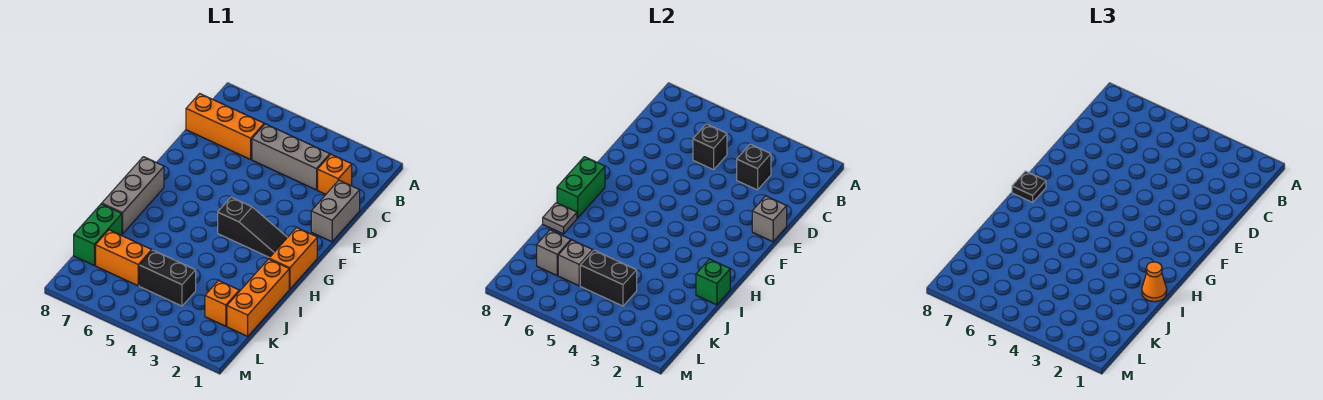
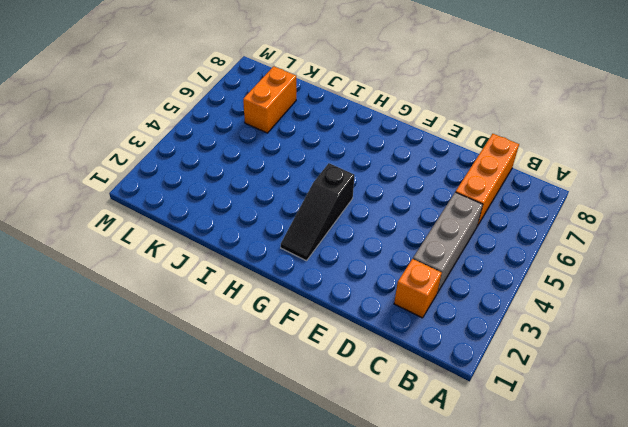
none -> grey 1x2 brick [311,180,360,242]
none -> orange 1x2 brick [269,228,317,289]
none -> grey 1x3 brick [102,157,164,234]

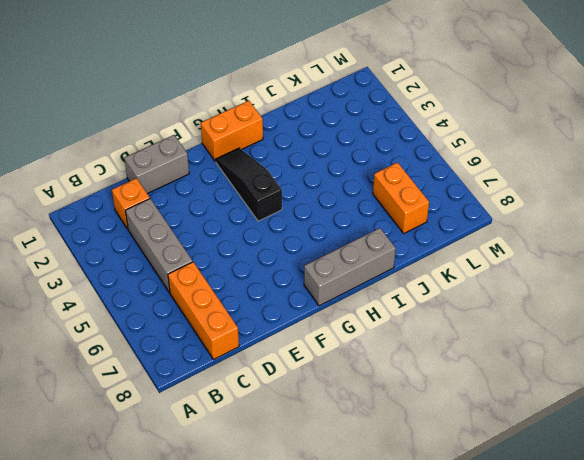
none -> orange 1x3 brick [227,259,289,336]
none -> green 1x2 brick [74,204,122,266]
none -> orange 1x1 brick [205,281,239,326]

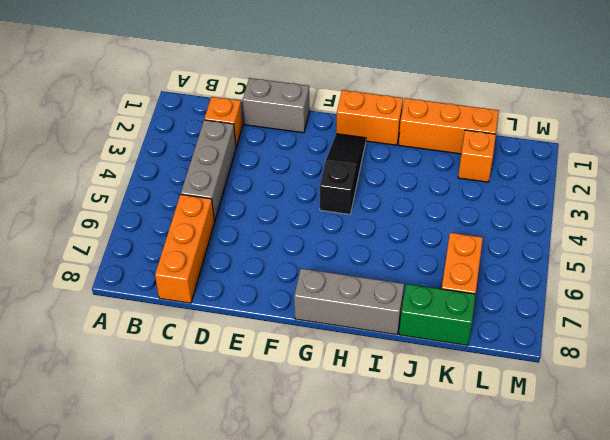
none -> black 1x2 brick [139,250,196,306]
none -> black 1x1 brick [737,144,771,190]
none -> black 1x1 brick [693,124,727,170]

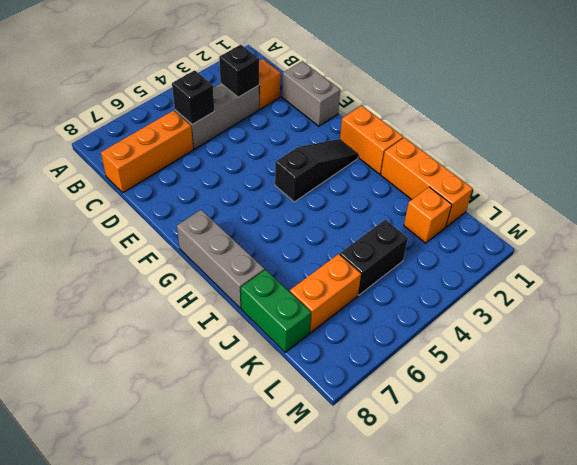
none -> grey 1x1 brick [752,196,787,242]
none -> green 1x2 brick [557,157,605,218]
none -> green 1x1 brick [696,259,730,305]

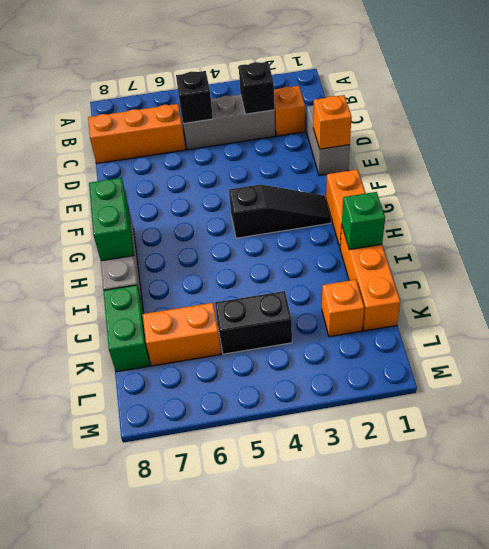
orange 1x1 brick [313,95,352,149] -> grey 1x1 brick [752,196,787,242]
none -> grey 1x1 plate [543,203,577,234]
none -> black 1x2 brick [580,250,637,306]
none -> grey 1x1 brick [558,240,593,286]

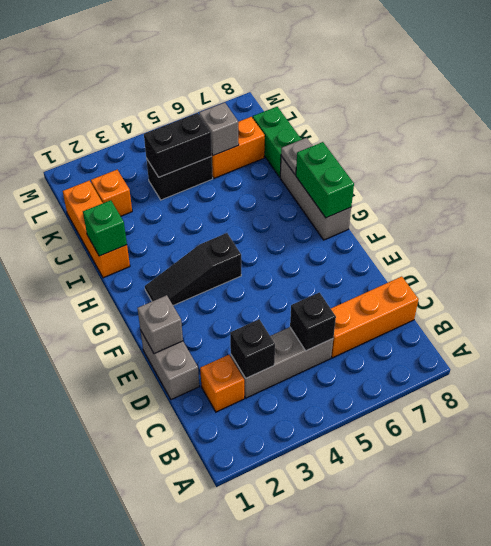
none -> orange 1x2 brick [269,228,317,289]
none -> grey 1x1 brick [537,230,571,275]
none -> black 1x1 plate [1012,171,1046,202]

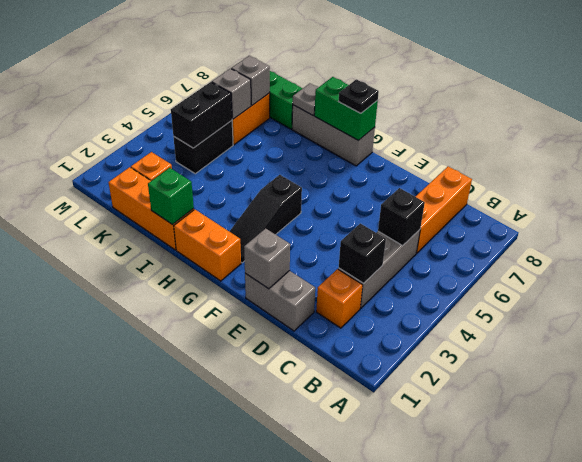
none -> orange 1x1 cone [1142,262,1167,302]

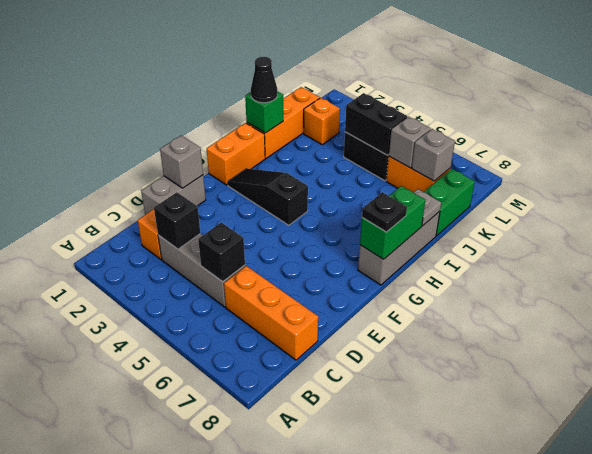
black 1x1 cone [251,57,278,103] -> orange 1x1 cone [1142,262,1167,302]

